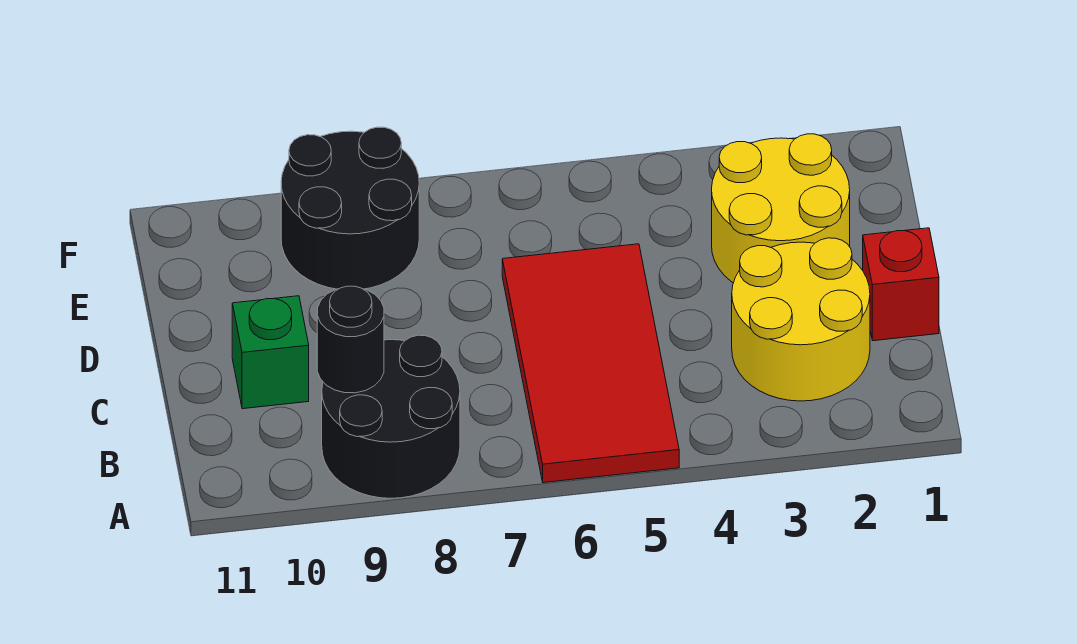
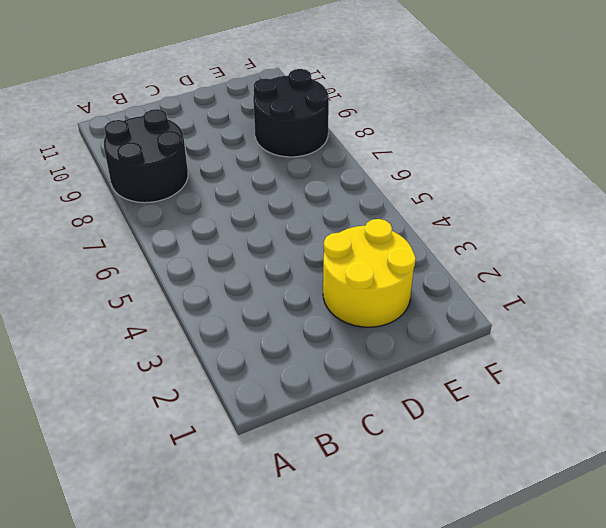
none -> red 2x4 tile [502,244,679,483]
none -> yellow 2x2 round brick [732,238,870,401]

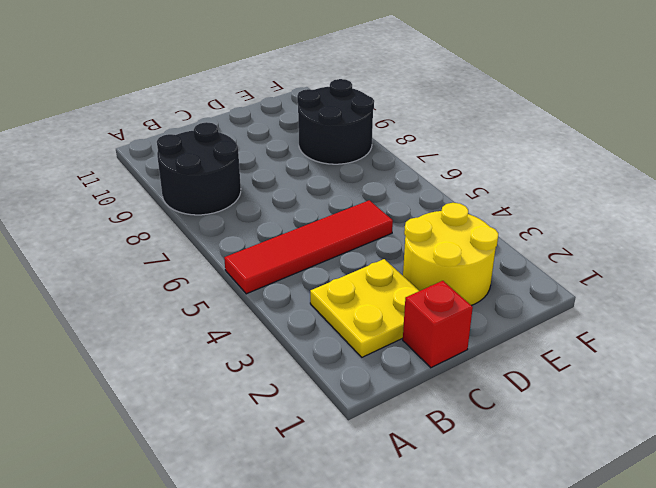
red 1x4 tile [224,200,393,294] -> red 2x4 tile [502,244,679,483]
yellow 2x2 plate [310,259,419,357] -> yellow 2x2 round brick [732,238,870,401]
none -> green 1x1 brick [232,296,309,409]
none -> black 1x1 round brick [317,286,384,393]

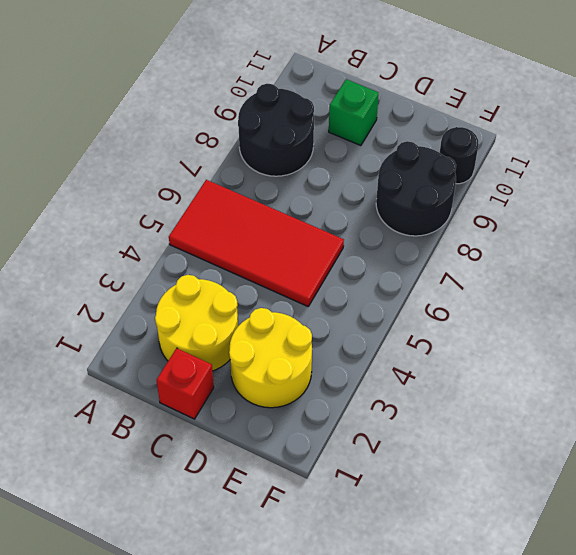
black 1x1 round brick [440,127,479,184] -> black 1x1 round brick moved to [317,286,384,393]

